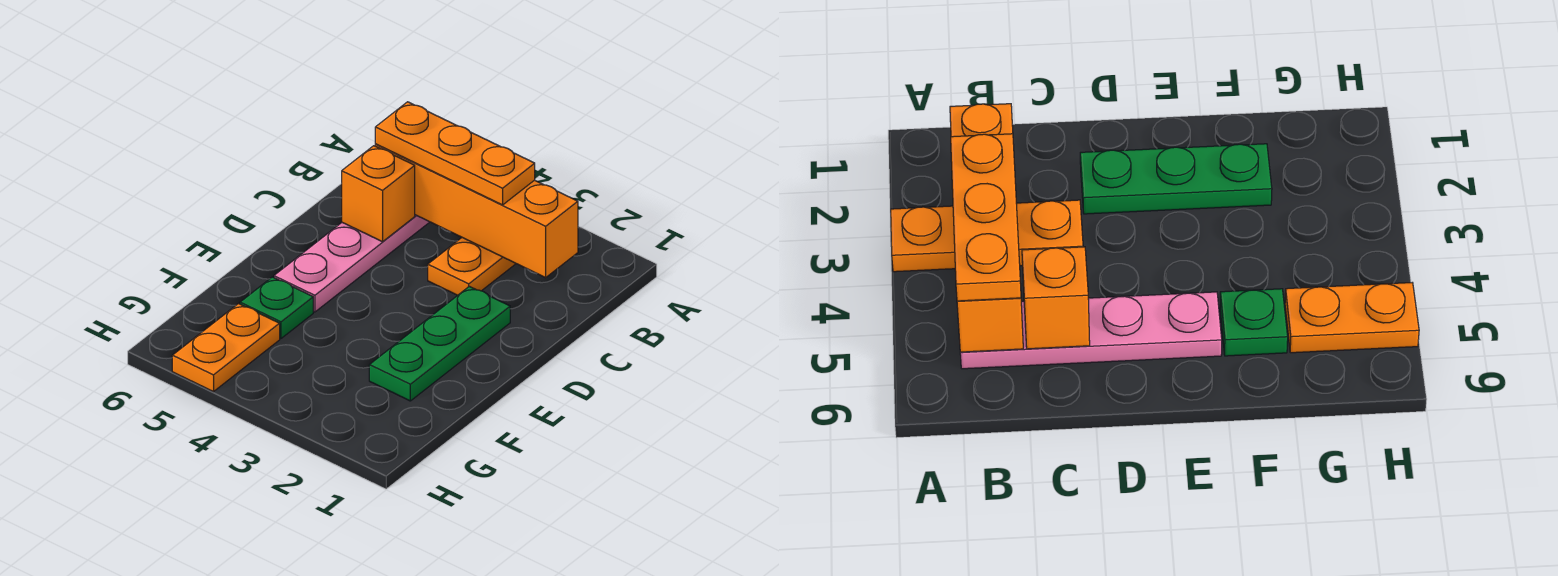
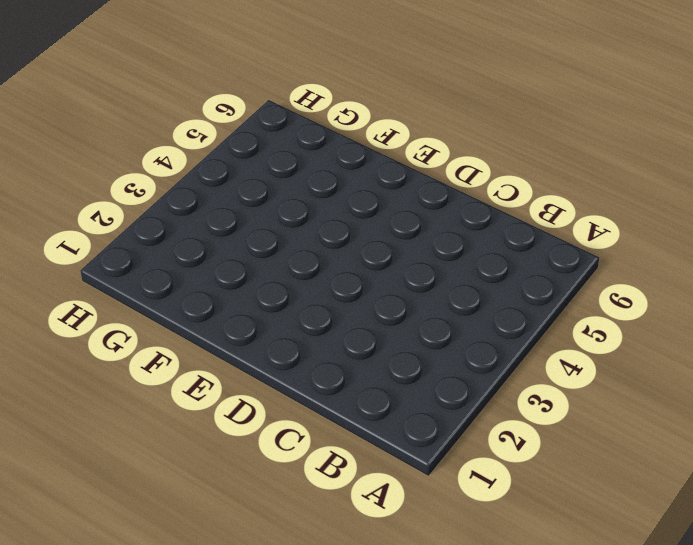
none -> orange 1x3 plate [428,238,516,295]
none -> pink 1x4 plate [274,215,429,312]

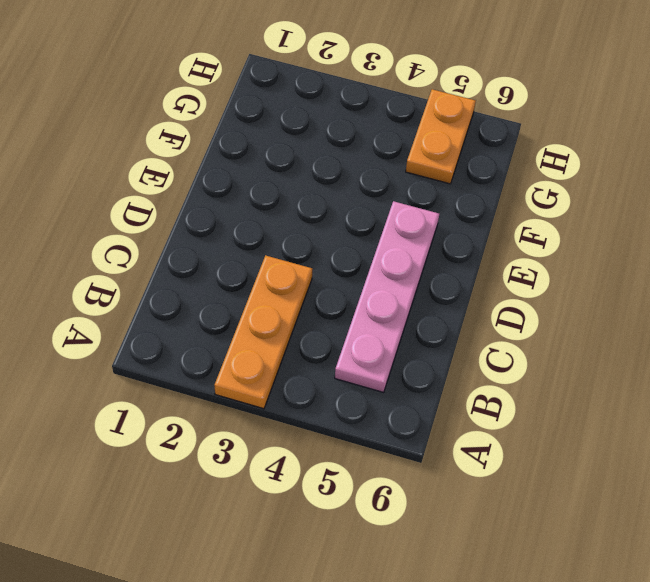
none -> green 1x3 plate [369,286,510,401]
none -> green 1x1 plate [240,277,313,338]

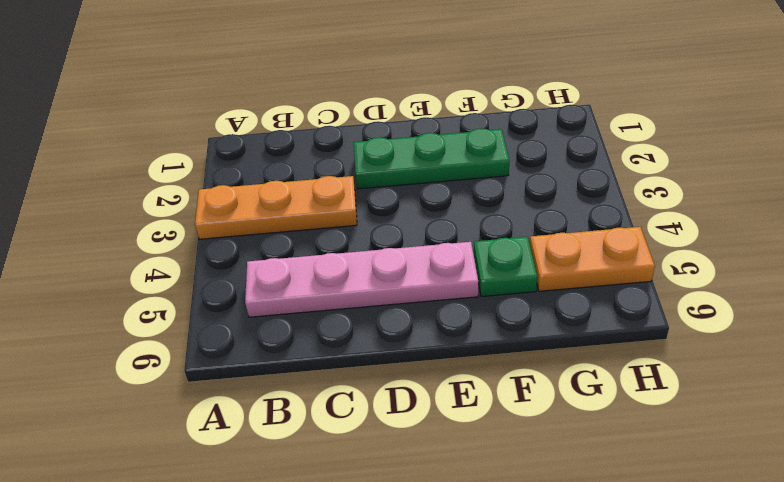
none -> orange 1x4 brick [375,144,578,278]
none -> orange 1x1 brick [342,146,415,242]

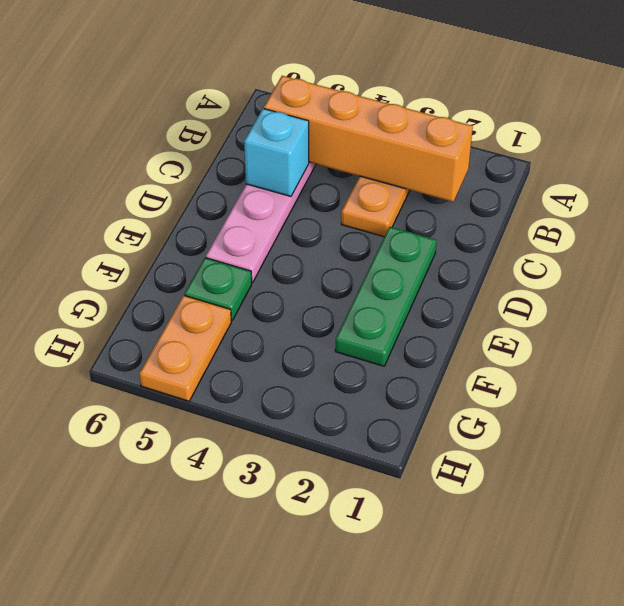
cyan 1x1 brick [244,109,309,196] -> orange 1x1 brick [342,146,415,242]
none -> orange 1x3 plate [375,102,535,205]

